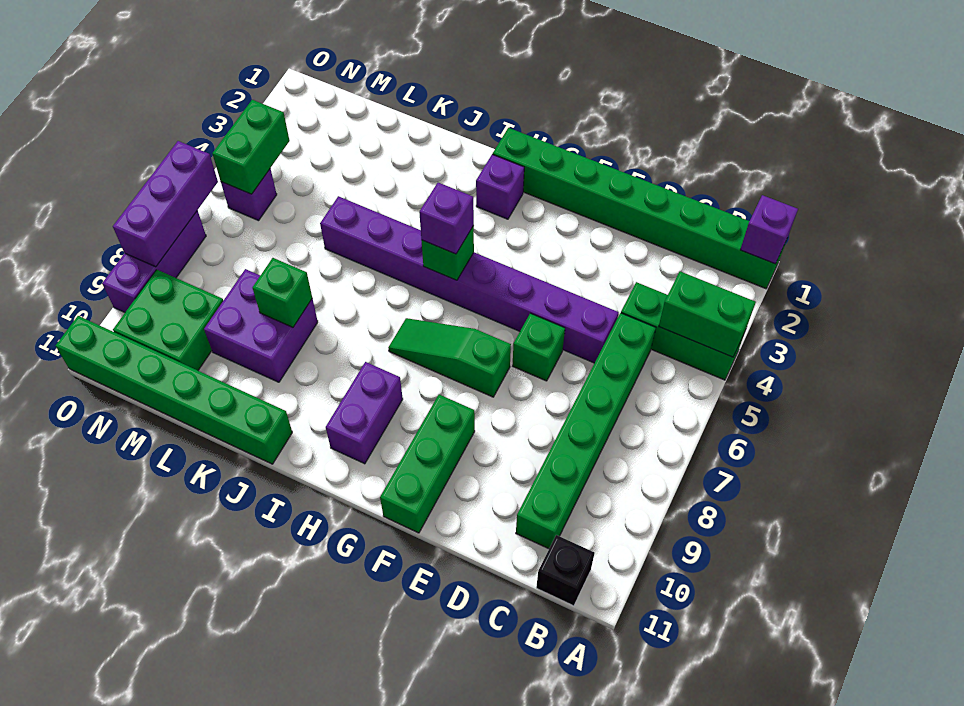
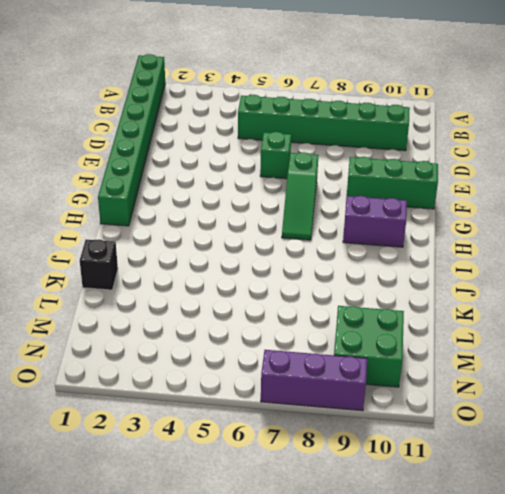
black 1x1 brick [80,239,118,290] -> black 1x1 brick moved to [536,535,594,606]
none -> green 1x3 brick [621,282,746,380]
none -> purple 1x8 brick [320,196,618,363]
none -> purple 1x1 brick [476,154,524,219]

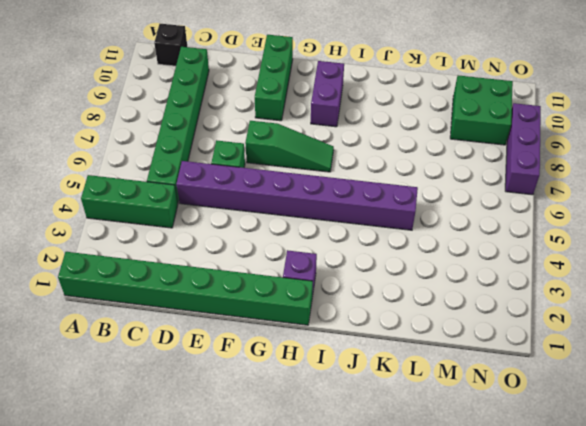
none -> green 1x6 brick [55,316,292,464]
none -> purple 2x2 brick [204,269,318,382]
none -> purple 1x1 brick [221,169,277,221]

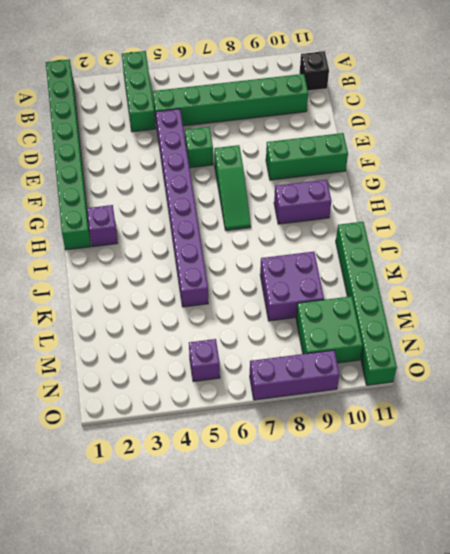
none -> purple 1x1 brick [740,195,798,264]
none -> green 1x2 brick [659,271,756,357]
none -> green 1x1 brick [421,226,474,280]

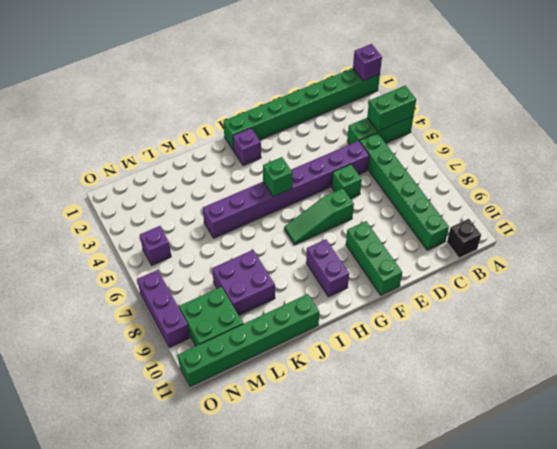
none -> green 1x1 brick [253,258,312,327]
none -> green 1x2 brick [212,100,290,194]
none -> purple 1x3 brick [113,141,218,267]

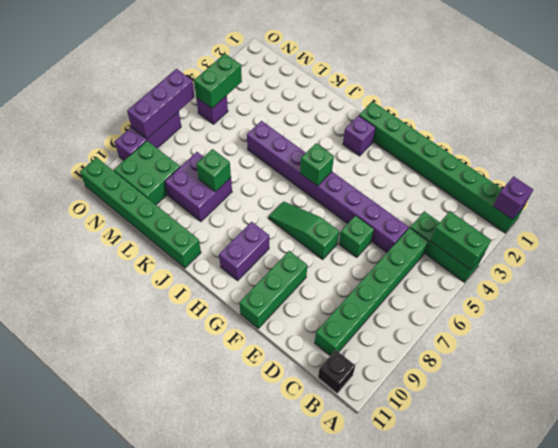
none -> purple 1x1 brick [419,183,474,254]

